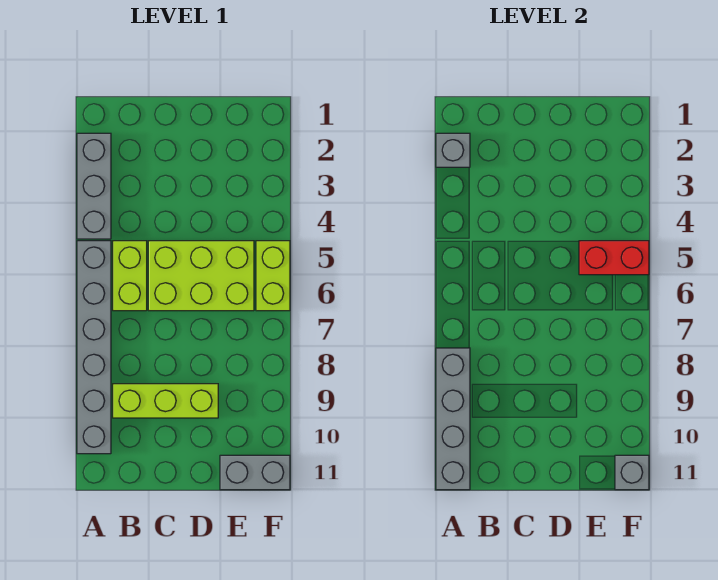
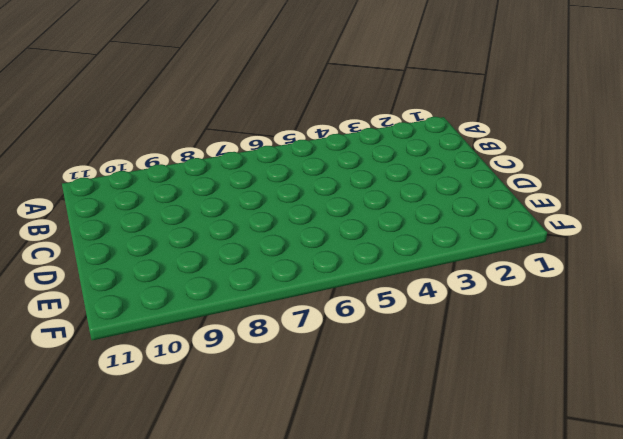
none -> grey 1x3 brick [77,133,111,239]
none -> grey 1x6 brick [77,241,111,454]

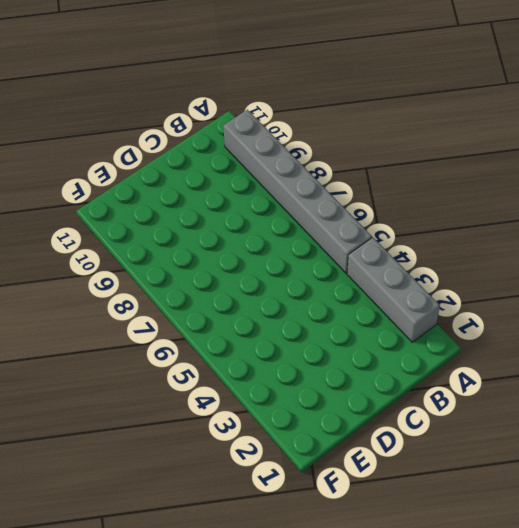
none -> lime 1x2 brick [113,241,147,311]
none -> lime 1x3 brick [113,384,218,418]

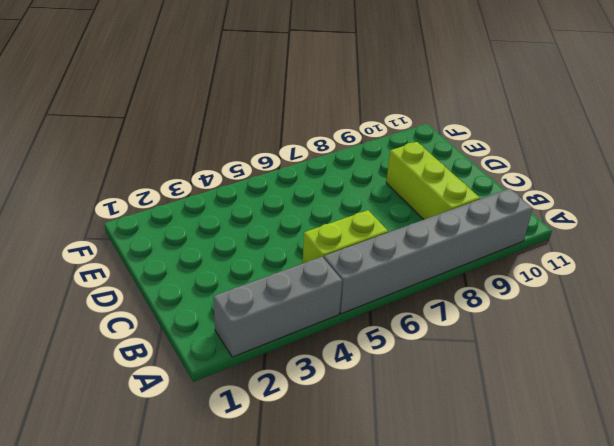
none -> lime 2x3 brick [148,241,254,311]
none -> grey 1x2 brick [220,455,290,490]

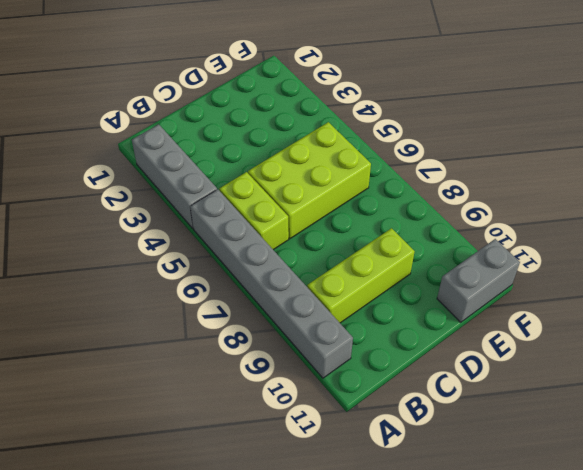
none -> lime 1x2 brick [256,241,290,311]
none -> grey 1x1 brick [436,133,470,167]

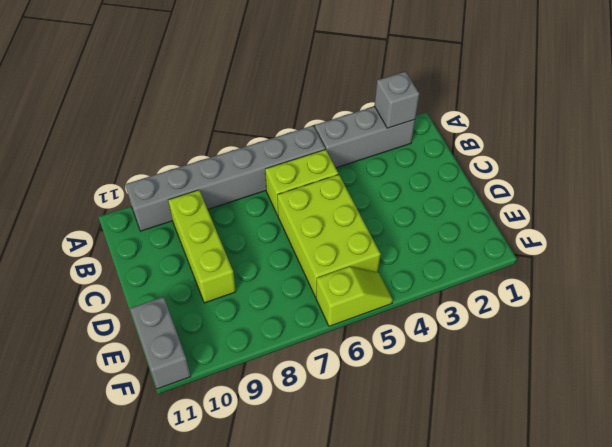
lime 1x2 slope [316,267,393,326] -> lime 1x2 brick [256,241,290,311]
none -> grey 1x4 brick [436,348,470,490]
none -> red 1x2 brick [579,241,649,275]

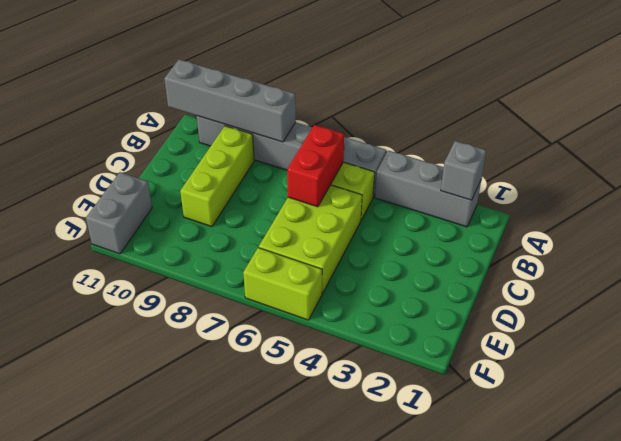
red 1x2 brick [287,125,344,207] -> red 1x2 brick moved to [579,241,649,275]
none -> grey 1x1 brick [615,455,649,490]

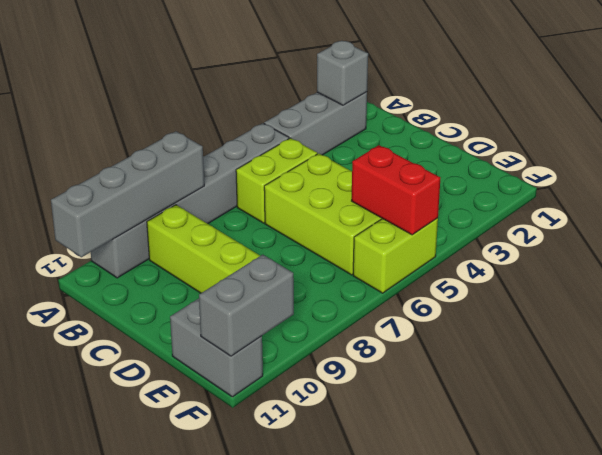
grey 1x2 brick [199,255,294,356] -> grey 1x1 brick [615,455,649,490]

